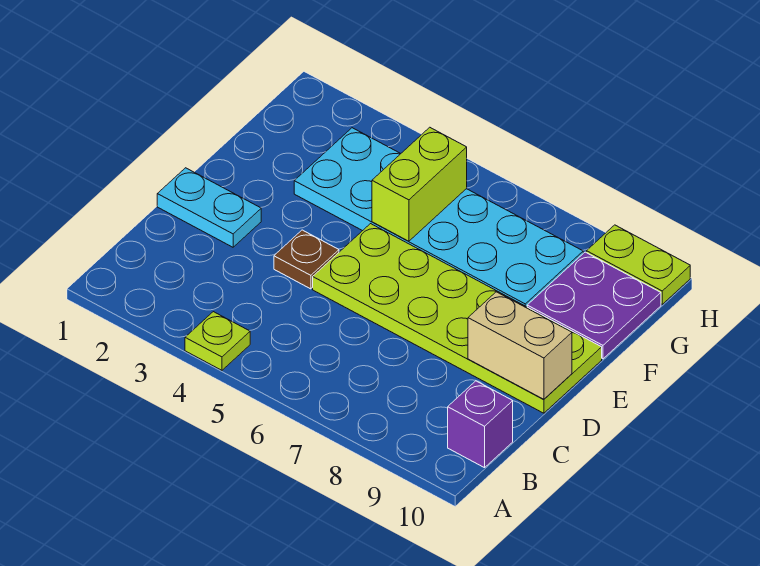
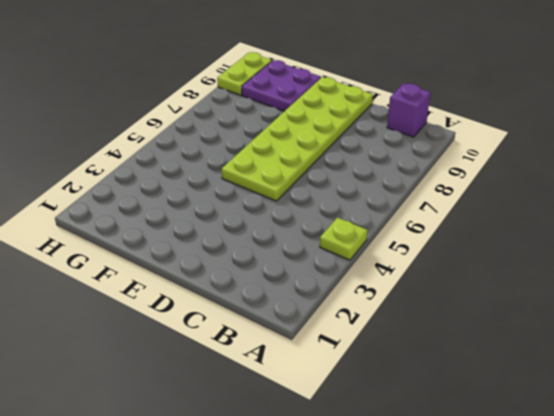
none -> cyan 1x2 plate [157,168,261,247]
none -> brown 1x1 plate [274,230,339,289]

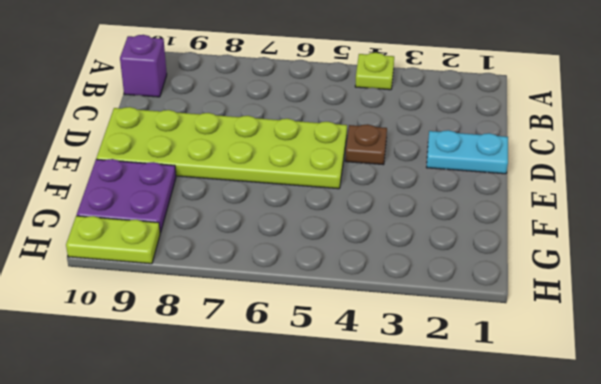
none -> cyan 2x6 plate [294,128,583,307]
none -> tan 1x2 brick [468,292,572,399]

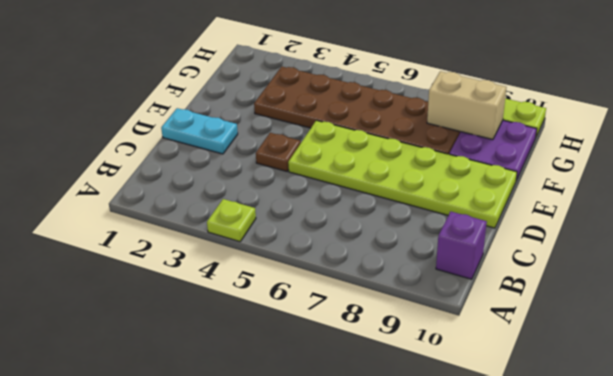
brown 2x6 plate [254,66,460,154] -> cyan 2x6 plate [294,128,583,307]
tan 1x2 brick [427,71,506,140] -> tan 1x2 brick moved to [468,292,572,399]
none -> lime 1x2 brick [372,127,467,241]

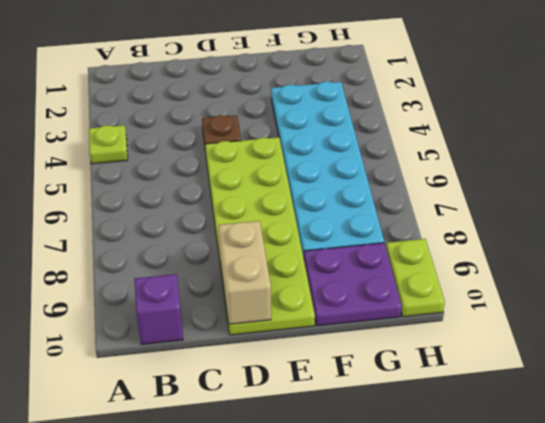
none -> cyan 1x2 plate [157,168,261,247]
none -> lime 1x2 brick [372,127,467,241]

